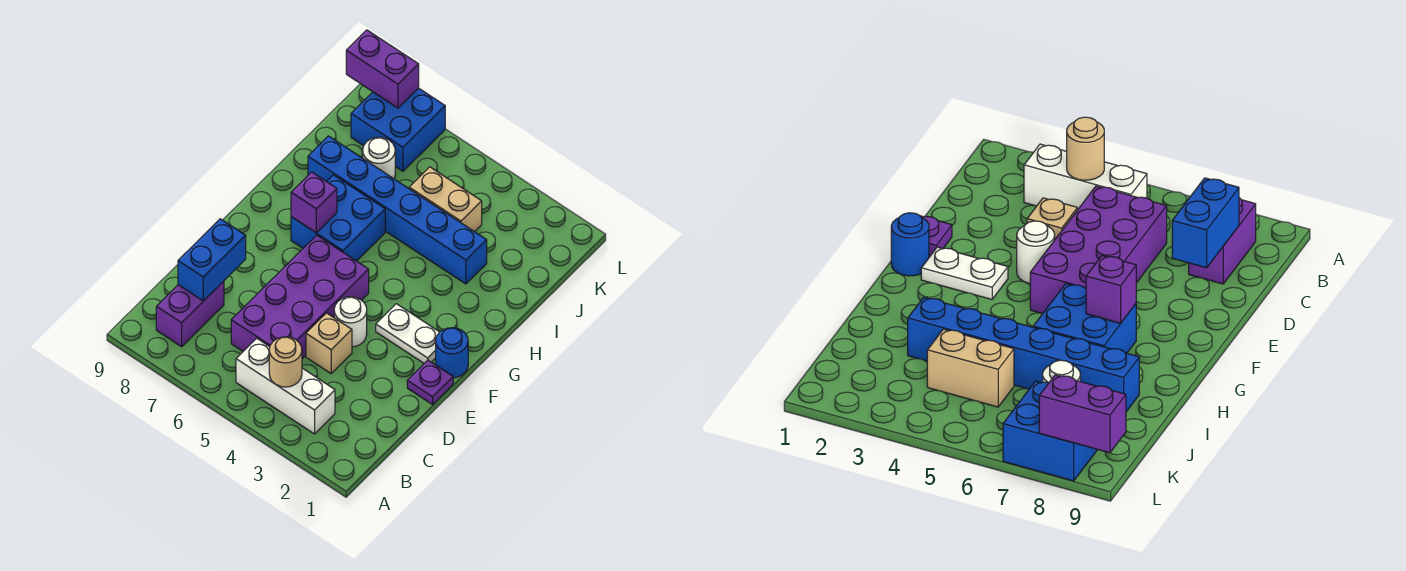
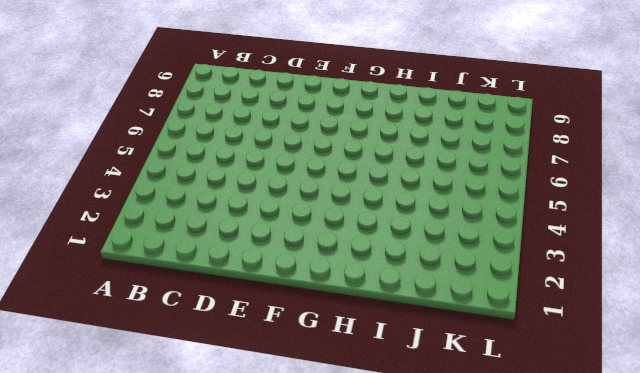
none -> white 1x3 brick [236,338,335,434]
none -> purple 1x2 brick [156,281,224,347]
none -> purple 2x4 brick [231,235,369,359]

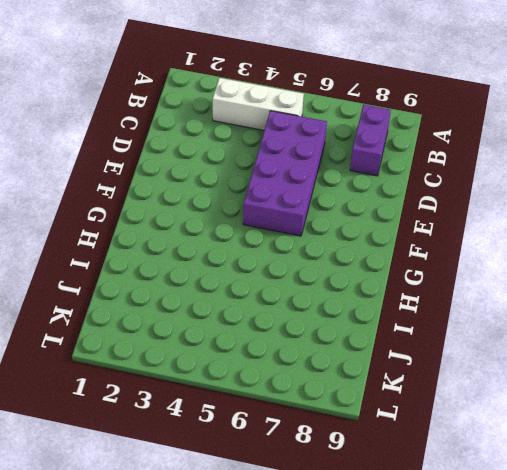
none -> tan 1x1 brick [306,313,352,373]
none -> purple 1x1 plate [407,360,453,405]
none -> white 1x1 round brick [334,297,367,347]

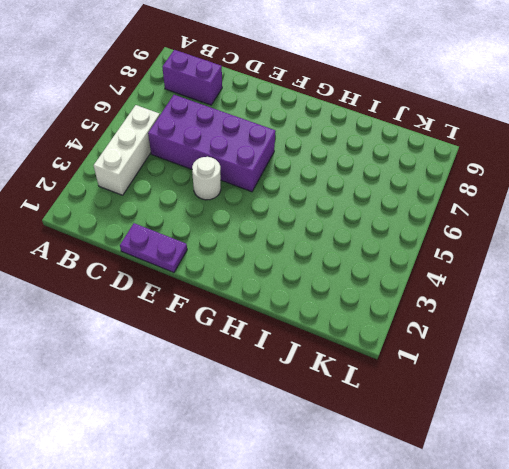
purple 1x2 plate [120,223,187,272] -> purple 1x1 plate [407,360,453,405]
none -> tan 1x1 brick [306,313,352,373]
none -> blue 1x1 round brick [436,328,468,378]
none -> white 1x2 plate [376,304,439,363]

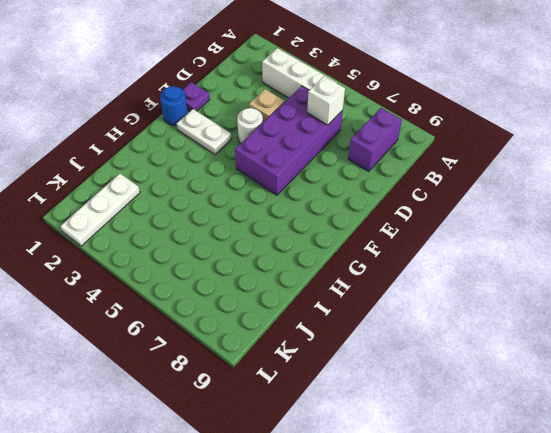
white 1x1 brick [307,76,345,125] -> none
white 1x3 plate [61,174,140,246] -> none
none -> blue 2x2 brick [291,175,385,261]
none -> blue 1x6 brick [308,136,487,284]
none -> tan 1x2 brick [409,167,482,232]

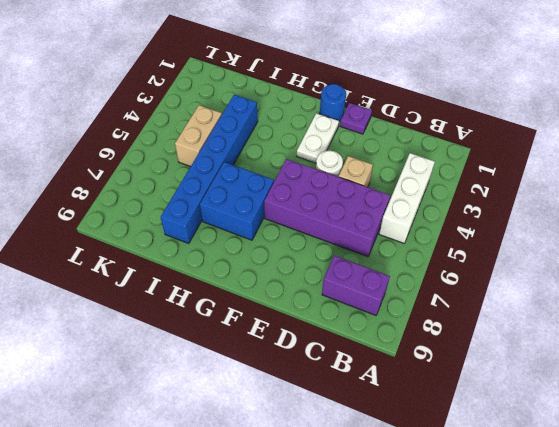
none -> white 1x1 round brick [363,137,395,179]
none -> blue 2x2 brick [351,88,445,171]
none -> tan 1x1 round brick [269,337,302,387]

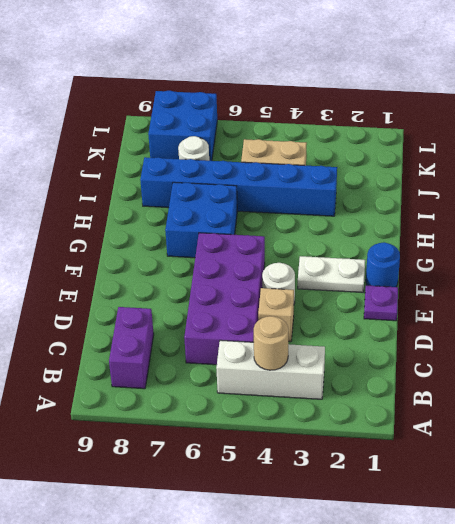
none -> blue 1x2 brick [178,219,246,301]
none -> purple 1x1 brick [291,172,337,233]
none -> purple 1x2 brick [346,30,419,108]

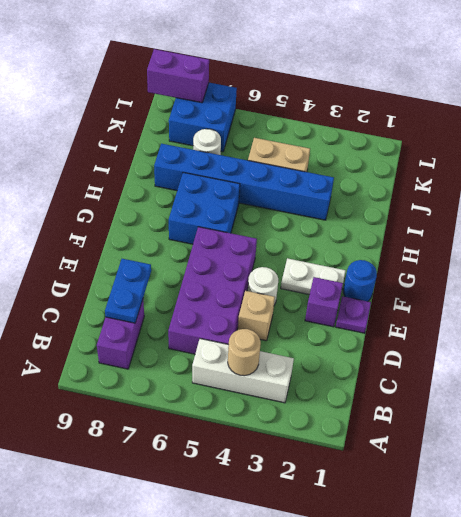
blue 1x2 plate [105,259,151,323] -> blue 1x2 brick [178,219,246,301]
purple 1x1 brick [305,277,343,327] -> purple 1x1 brick moved to [291,172,337,233]

